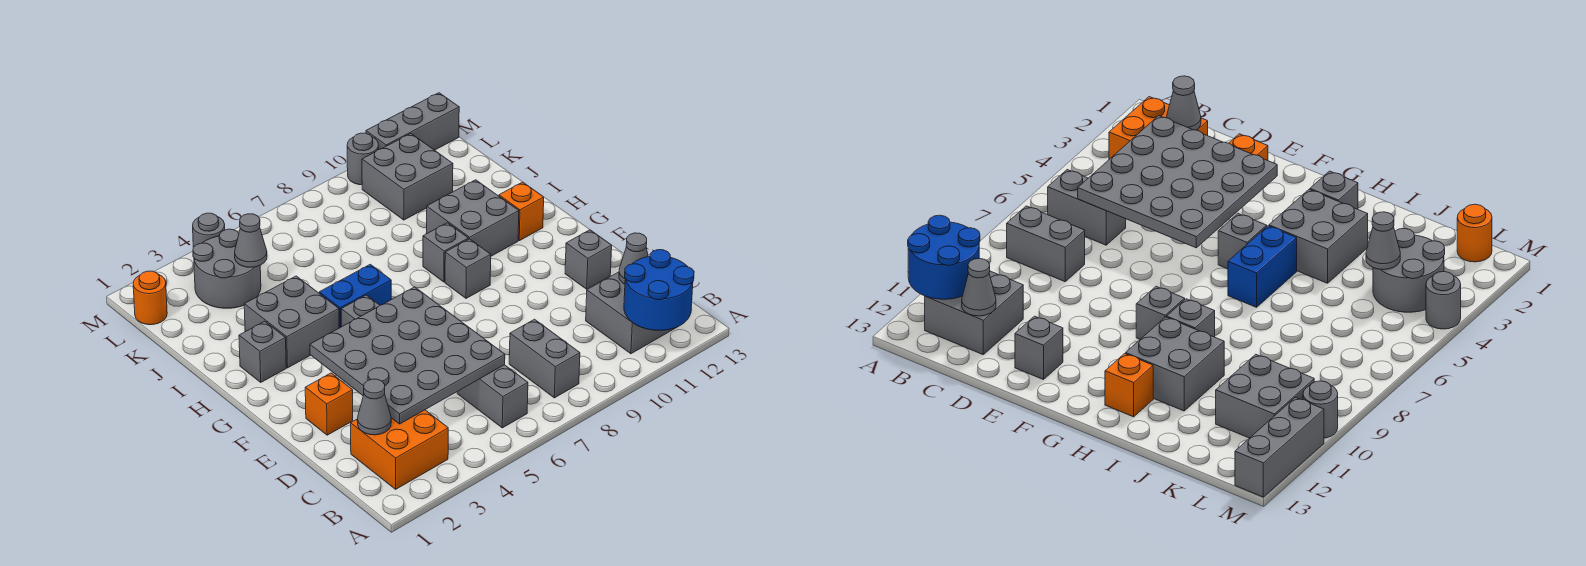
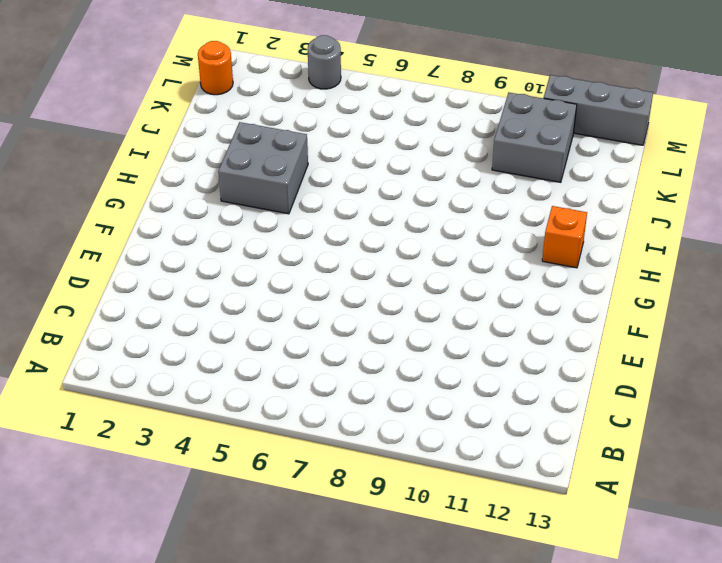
none -> orange 2x2 brick [351,410,448,489]
none -> grey 1x2 brick [457,365,528,428]
none -> grey 1x2 brick [509,319,580,398]

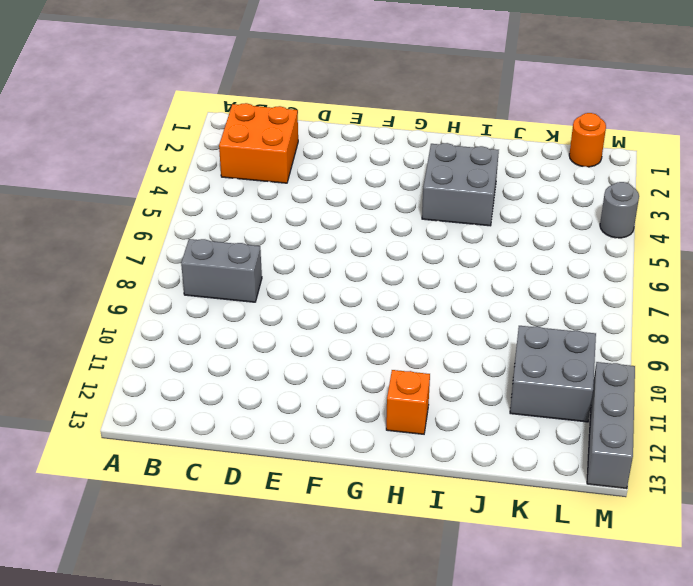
none -> grey 1x2 brick [457,365,528,428]
none -> grey 2x2 brick [586,272,677,354]
none -> orange 1x1 brick [305,373,353,435]

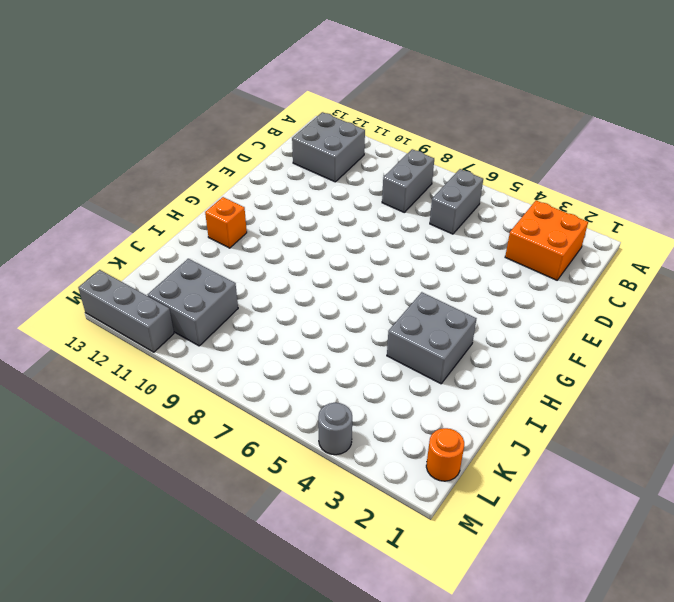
none -> orange 1x1 brick [305,373,353,435]
none -> grey 1x1 brick [565,230,612,289]
none -> grey 1x1 brick [341,295,380,327]

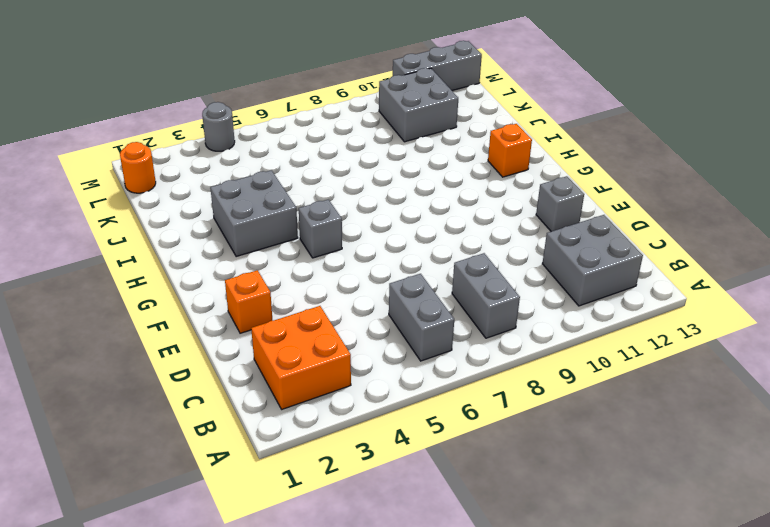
none -> grey 1x1 brick [445,239,491,298]
none -> grey 1x1 brick [239,321,286,382]
none -> blue 1x2 brick [319,264,391,328]

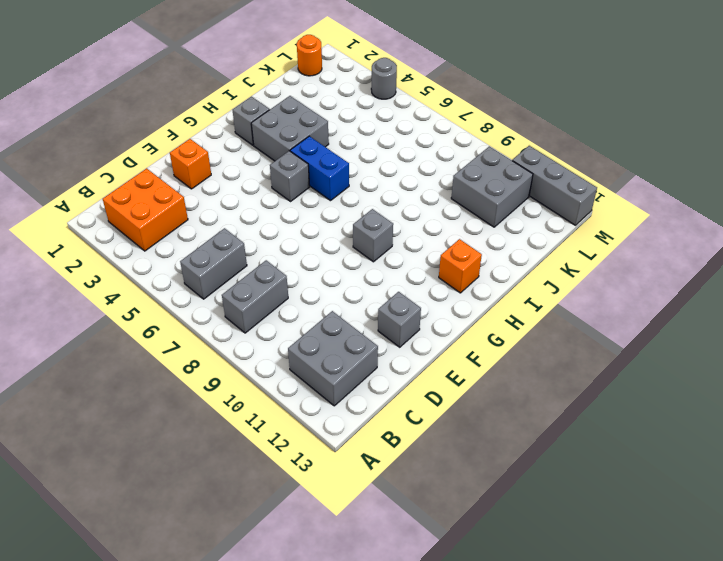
none -> grey 1x1 brick [423,223,468,282]
none -> grey 2x2 brick [426,180,519,256]
none -> grey 2x2 round brick [193,229,261,308]

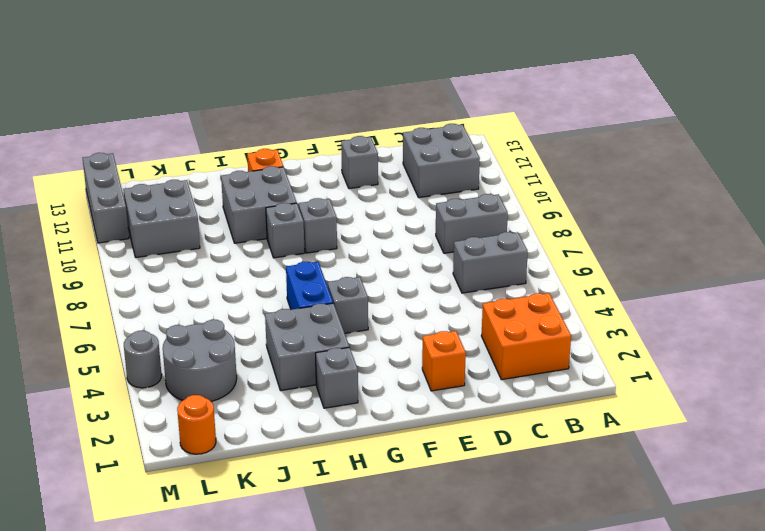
none -> grey 1x1 round brick [347,133,379,185]
none -> blue 2x2 round brick [624,250,694,330]
none -> grey 1x1 cone [357,379,391,435]

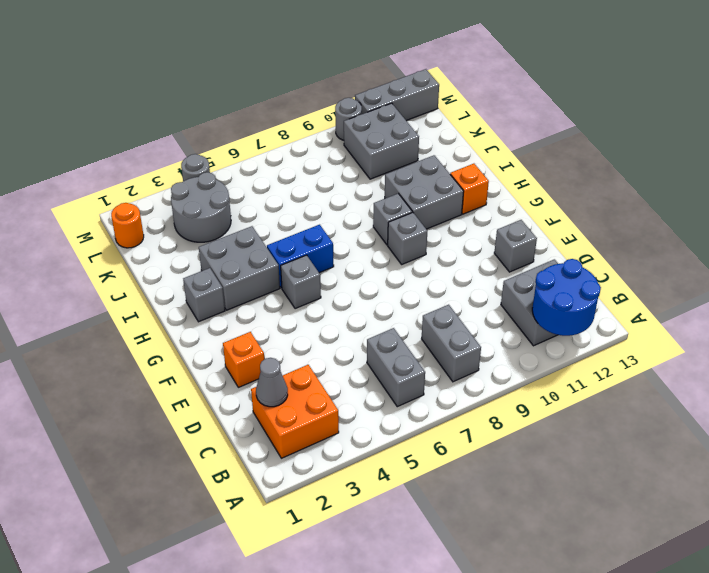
none -> grey 4x4 plate [310,287,505,424]
none -> grey 1x1 cone [619,233,648,284]
none -> grey 1x1 cone [235,214,267,267]

